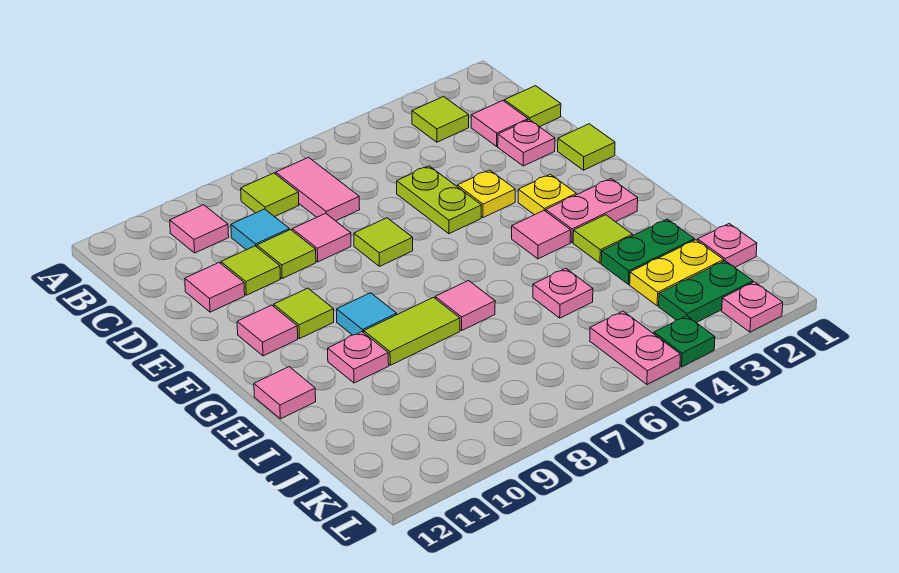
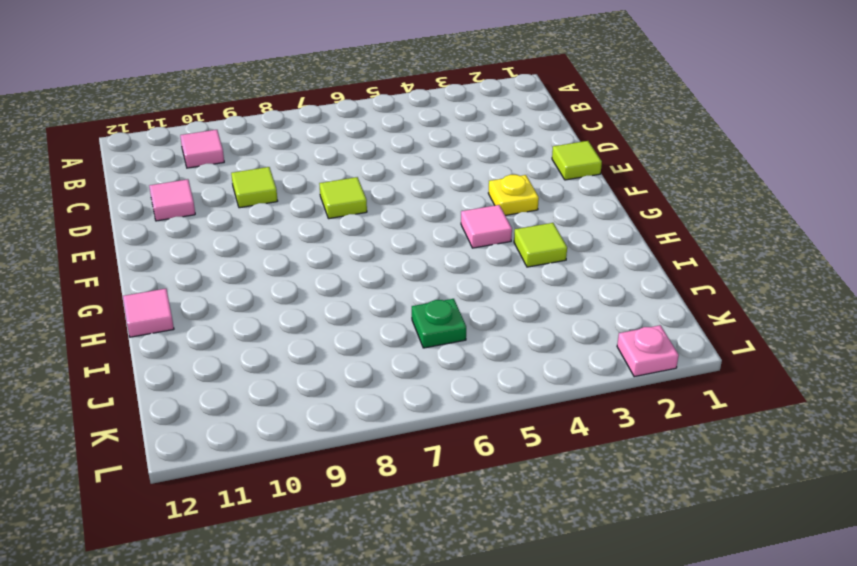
green 1x1 plate [412,299,466,348] -> green 1x1 plate moved to [654,316,715,367]
none -> lime 1x1 tile [412,96,469,142]
none -> pink 1x2 tile [276,157,360,221]
none -> lime 1x1 tile [241,173,299,217]
none -> lime 1x1 tile [504,86,561,127]

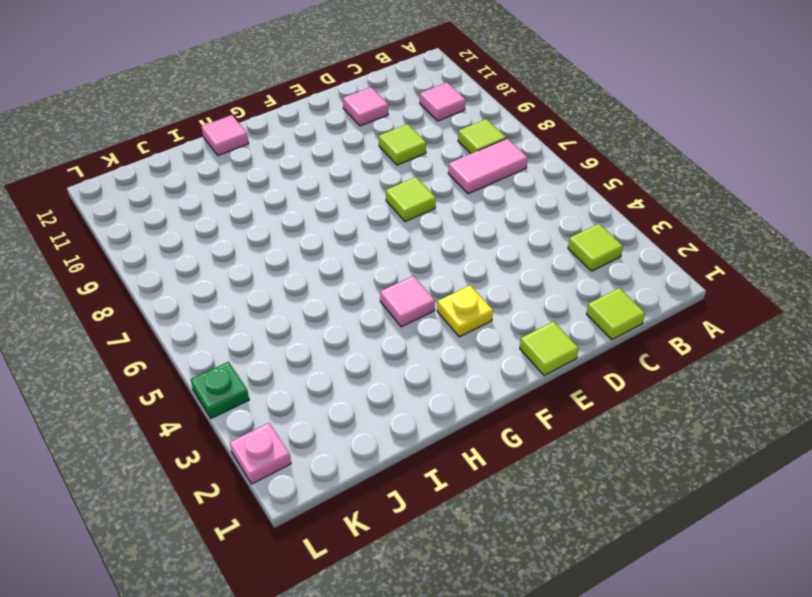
none -> pink 1x1 tile [471,101,528,146]
none -> cyan 1x1 tile [231,209,289,250]
none -> pink 1x1 plate [498,120,555,166]
none -> lime 1x2 plate [397,166,481,234]

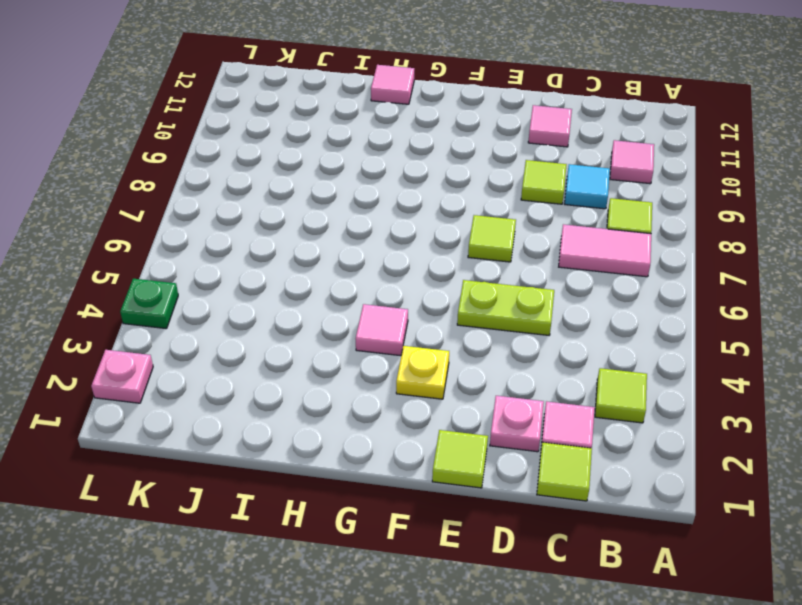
none -> pink 1x1 tile [292,213,351,262]
none -> lime 1x1 tile [221,246,280,295]
none -> yellow 1x1 plate [457,170,515,218]
none -> lime 1x1 tile [274,288,334,339]

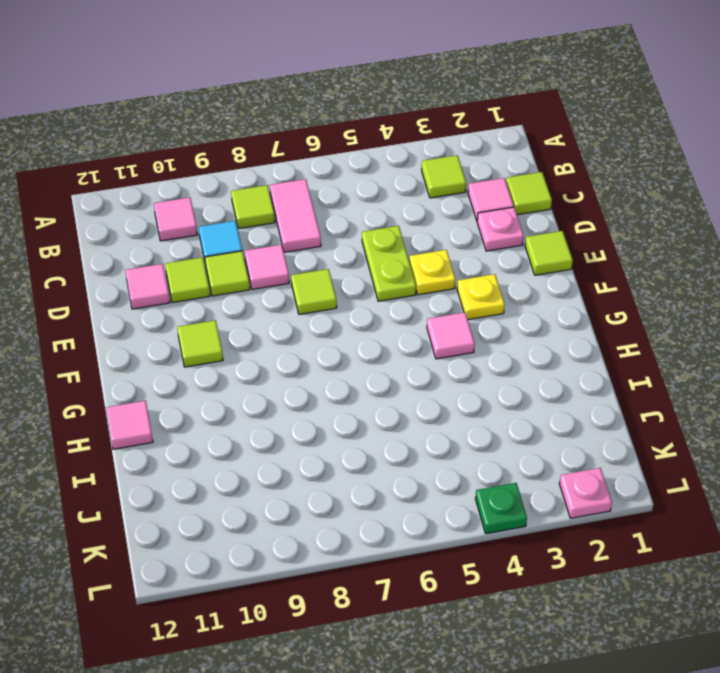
none -> pink 1x1 tile [237,305,298,356]
none -> pink 1x2 plate [546,179,638,242]
none -> cyan 1x1 tile [337,293,397,335]
none -> lime 1x1 tile [573,215,633,263]

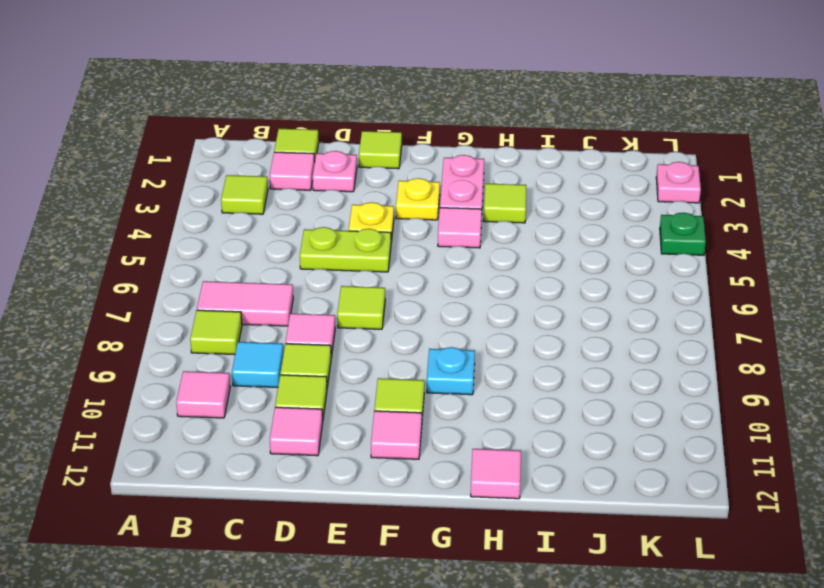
cyan 1x1 plate [427,347,475,395] -> cyan 1x1 tile [337,293,397,335]
none -> pink 1x1 tile [435,281,495,330]
none -> lime 1x2 tile [364,297,460,365]
none -> pink 1x1 plate [328,332,389,383]
none -> green 1x2 plate [601,219,695,284]

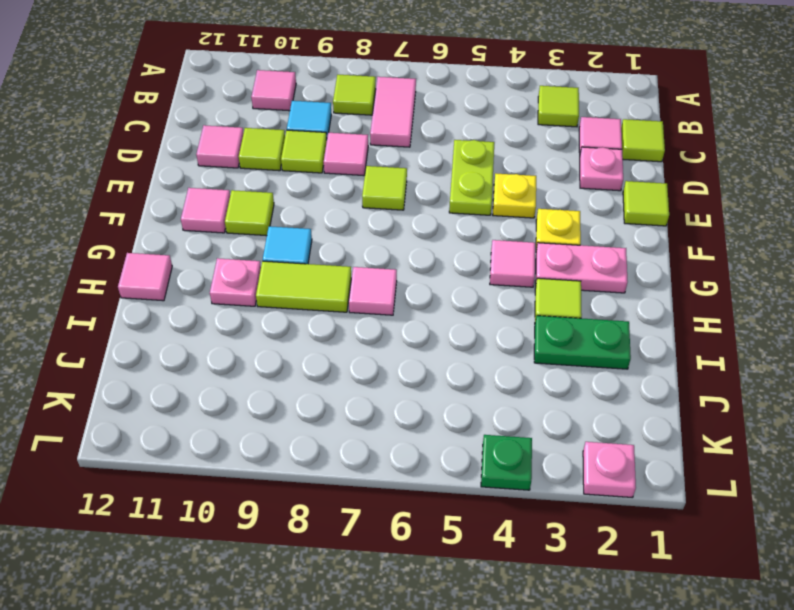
none -> pink 1x1 plate [533,268,593,318]
none -> pink 1x1 plate [698,224,757,267]
none -> yellow 1x2 plate [630,240,724,306]
none -> green 1x2 plate [659,261,753,323]

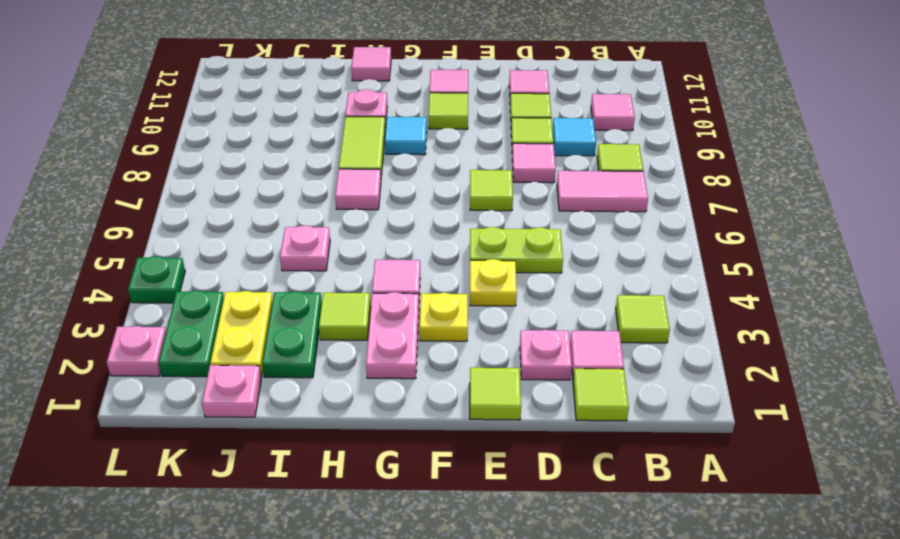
none -> pink 1x2 plate [590,311,680,384]

